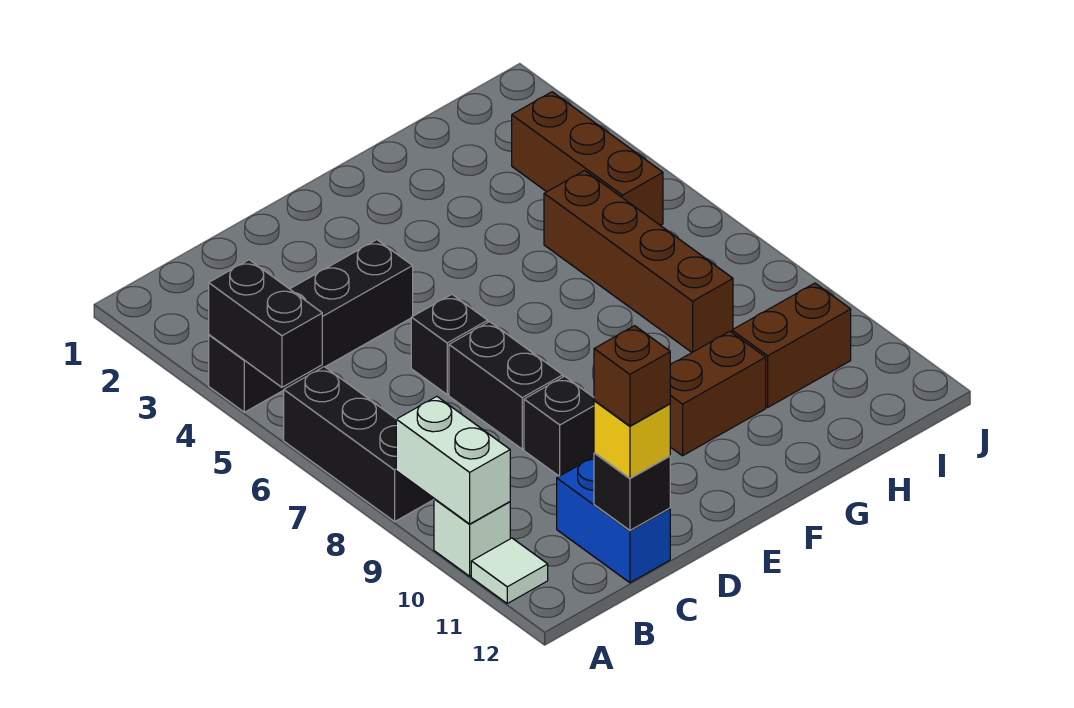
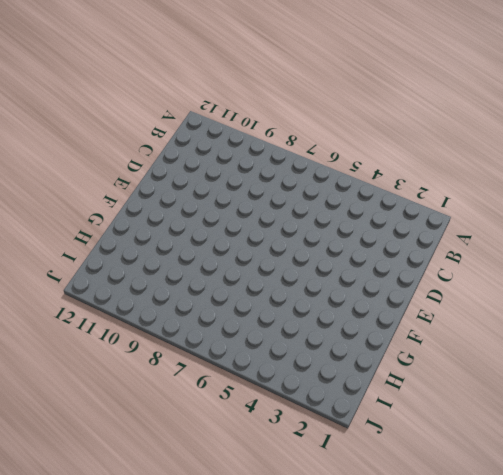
none -> black 1x4 brick [209,240,413,412]
none -> black 1x3 brick [284,367,434,522]
none -> white 1x1 brick [434,499,511,576]

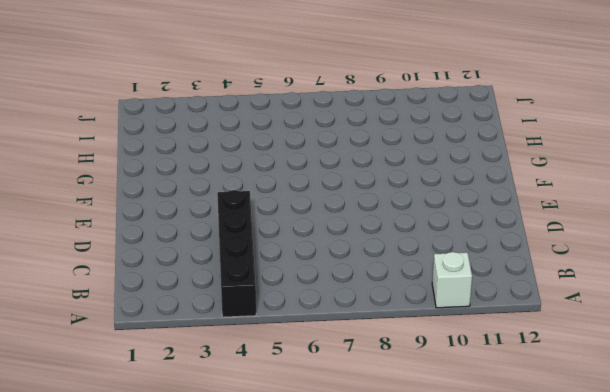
none -> black 1x3 brick [284,367,434,522]
none -> white 1x1 tile [471,538,548,603]
none -> blue 1x2 brick [557,457,670,583]

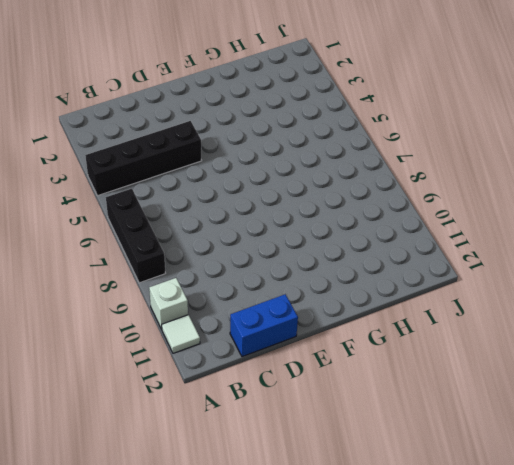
blue 1x2 brick [230,294,298,357] -> blue 1x2 brick turned to [557,457,670,583]
none -> black 1x1 brick [411,294,488,394]
none -> black 1x2 brick [449,322,563,449]
none -> black 1x1 brick [524,376,594,476]

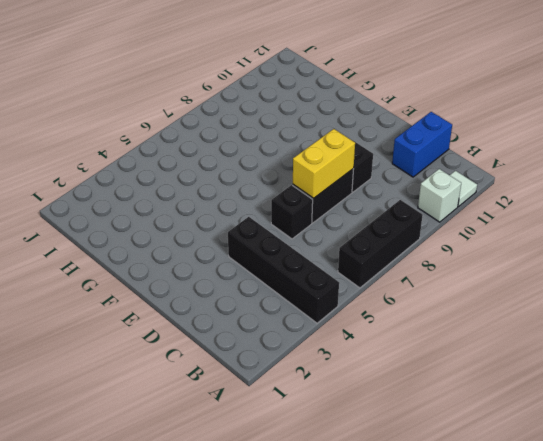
yellow 1x2 brick [293,129,355,198] -> none
none -> brown 1x2 brick [670,331,766,456]
none -> brown 1x4 brick [544,171,733,352]
none -> brown 1x2 brick [732,283,851,407]

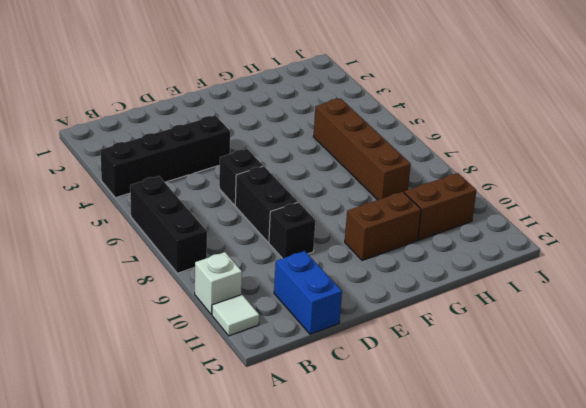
none -> brown 1x3 brick [512,92,663,225]
none -> black 1x2 brick [209,260,322,387]
none -> white 1x2 brick [396,396,510,524]

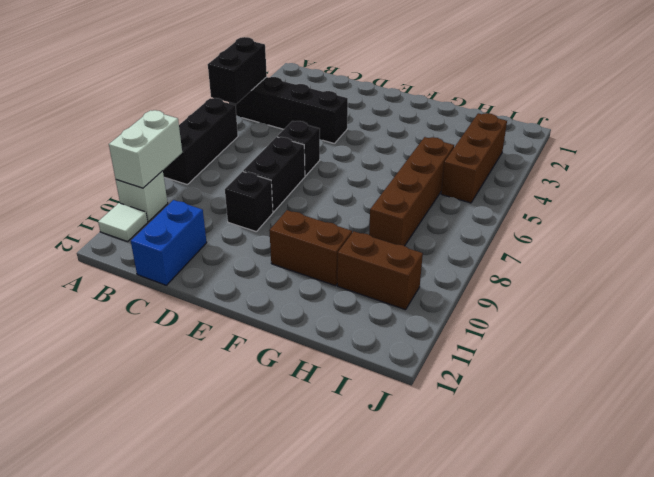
none -> black 1x1 brick [594,453,670,530]
none -> yellow 1x1 brick [594,401,670,478]
none -> brown 1x1 brick [594,326,670,426]

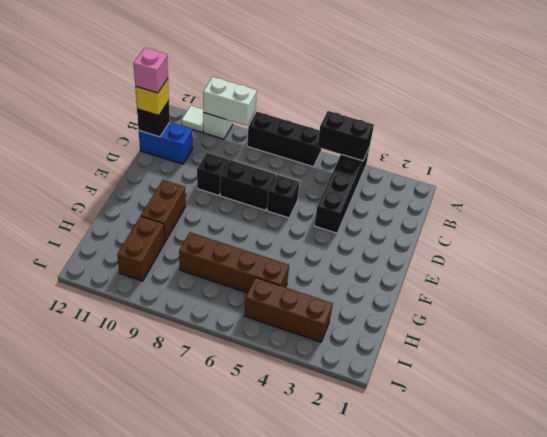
pink 1x1 brick [134,48,168,93] -> brown 1x1 brick [594,326,670,426]

